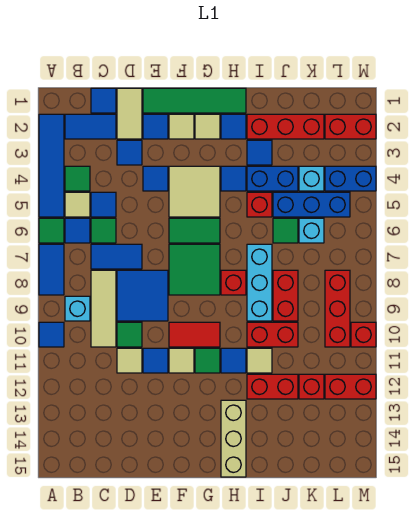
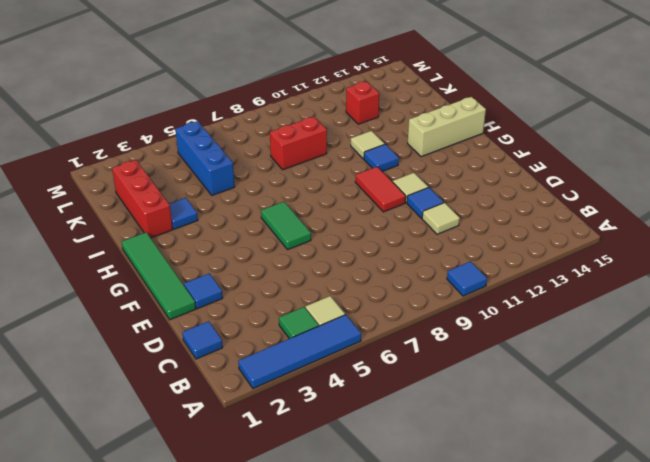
none -> green 1x1 tile [39,218,64,243]
none -> blue 1x2 tile [39,244,64,295]
none -> blue 1x2 tile [65,114,116,139]
none -> blue 1x1 tile [65,218,90,243]

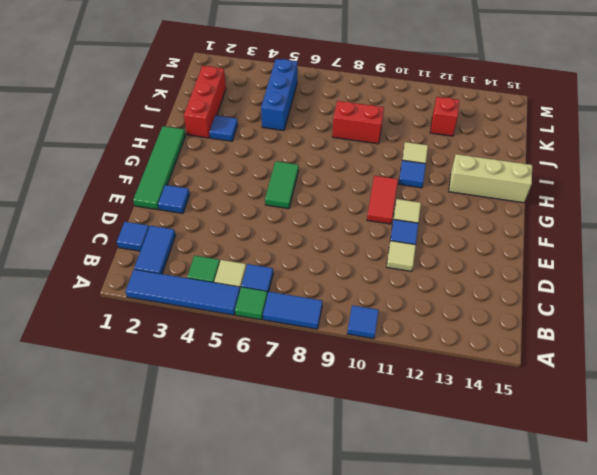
none -> cyan 1x1 brick [65,296,90,321]
none -> blue 1x1 tile [91,192,116,217]
none -> green 1x1 tile [91,218,116,243]
none -> blue 1x2 tile [91,244,142,269]

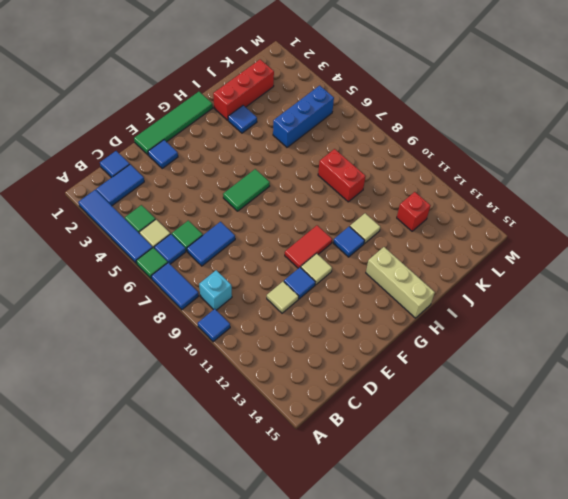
none -> blue 1x1 tile [91,192,116,217]
none -> tan 1x3 tile [91,270,116,347]
none -> tan 1x2 tile [117,88,142,139]
none -> blue 1x1 tile [117,140,142,165]

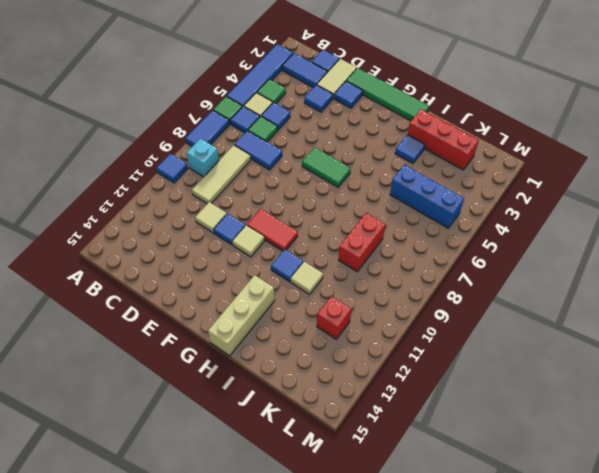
none -> blue 2x2 tile [117,270,168,321]
none -> green 1x1 tile [117,322,142,347]
none -> blue 1x1 tile [143,166,168,191]
none -> tan 1x1 tile [169,114,194,139]

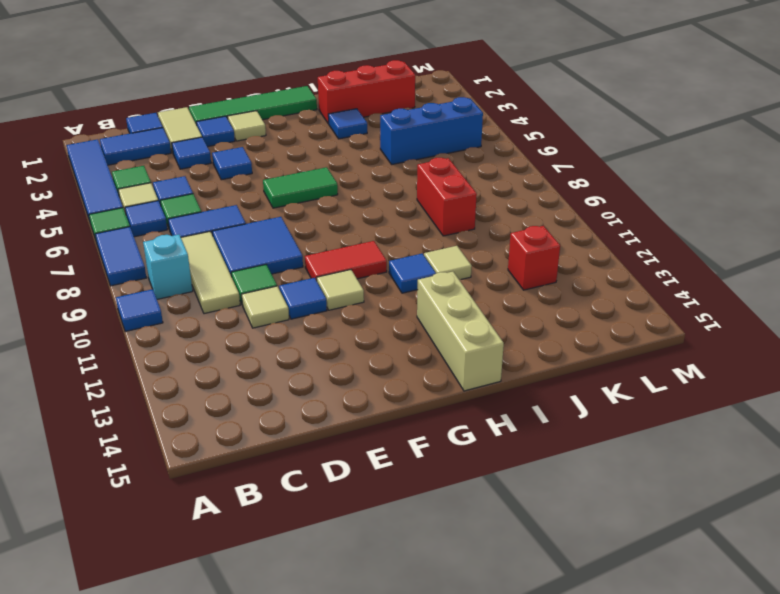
none -> tan 2x2 tile [169,166,220,217]
none -> green 2x2 tile [169,244,220,295]
none -> tan 1x1 tile [195,114,220,139]
none -> green 1x1 tile [195,348,220,373]

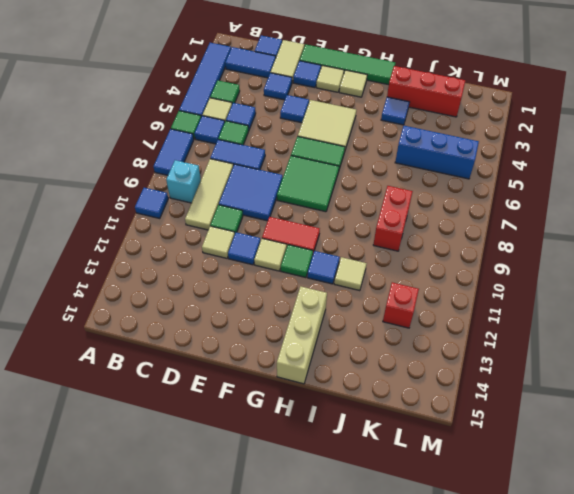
none -> blue 1x1 tile [221,114,246,139]
none -> blue 1x1 tile [221,166,246,191]
none -> red 1x1 brick [221,270,246,295]
none -> blue 1x2 brick [247,166,298,191]

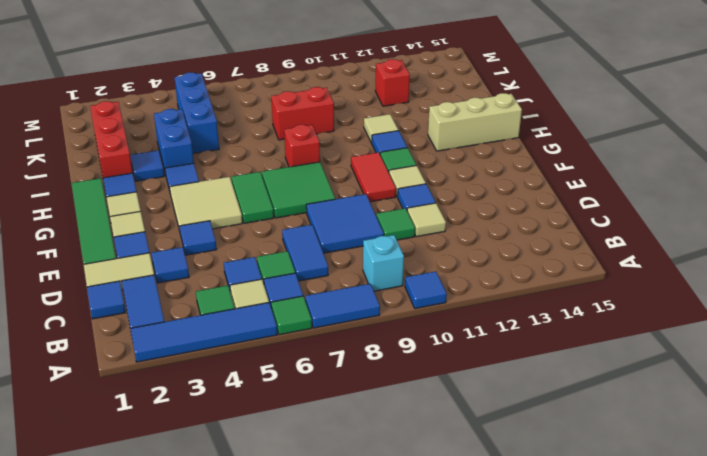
none -> tan 1x3 tile [91,270,116,347]
none -> red 1x1 brick [247,192,272,217]
none -> cyan 1x3 brick [247,244,272,321]
none -> red 1x2 brick [247,322,298,347]

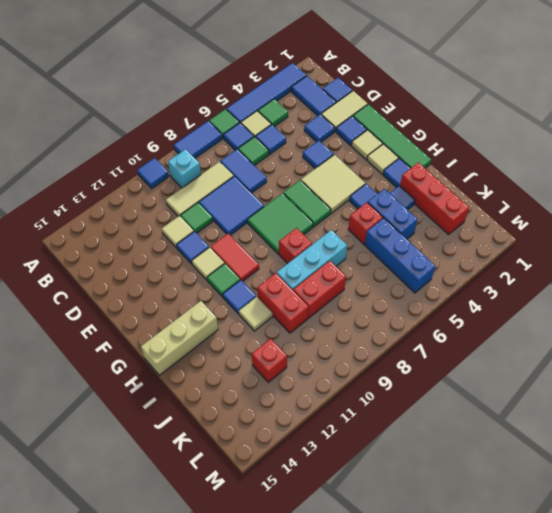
none -> red 1x2 brick [247,374,298,399]
none -> green 1x1 tile [273,218,298,243]
none -> cyan 1x1 brick [299,166,324,191]
none -> cyan 1x1 brick [299,218,324,243]

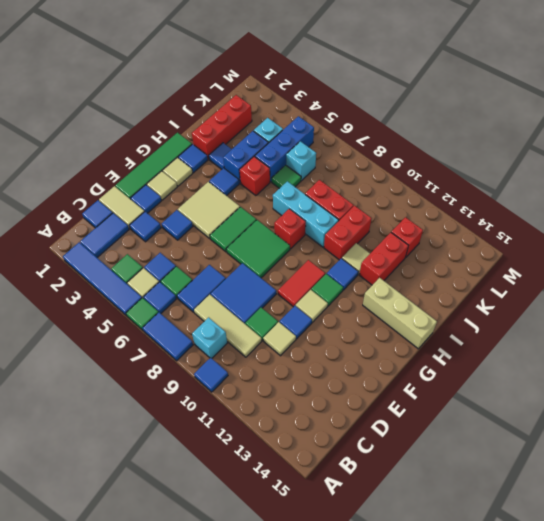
none -> red 1x2 brick [325,114,376,139]
none -> blue 1x2 brick [325,166,376,191]
none -> red 1x3 brick [325,270,350,347]
none -> red 1x2 brick [325,374,376,399]

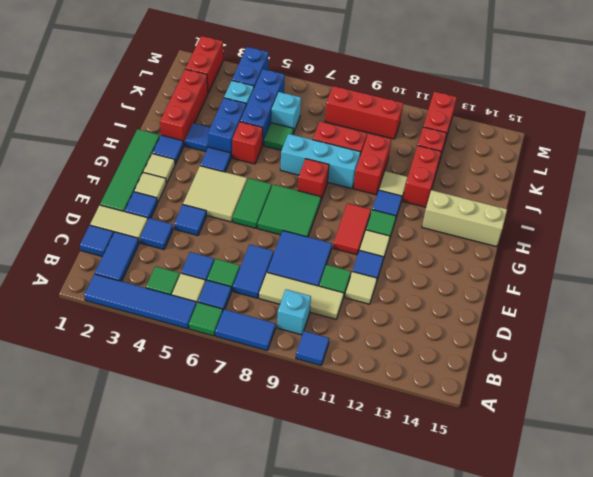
none -> red 1x1 brick [351,322,376,347]

